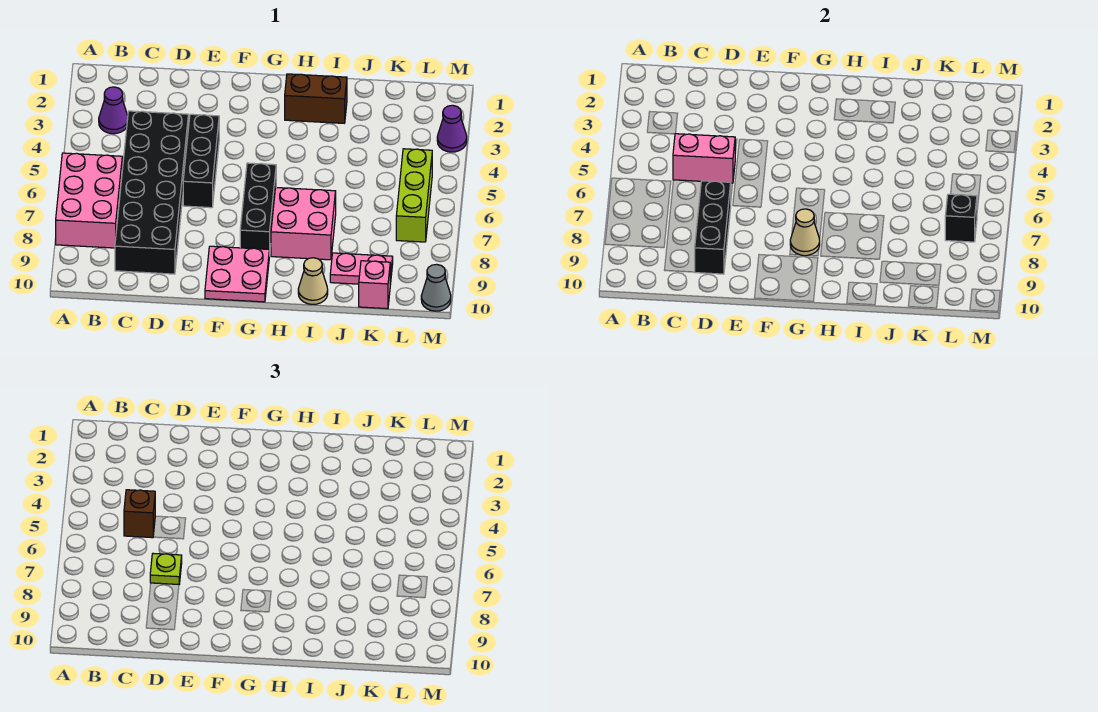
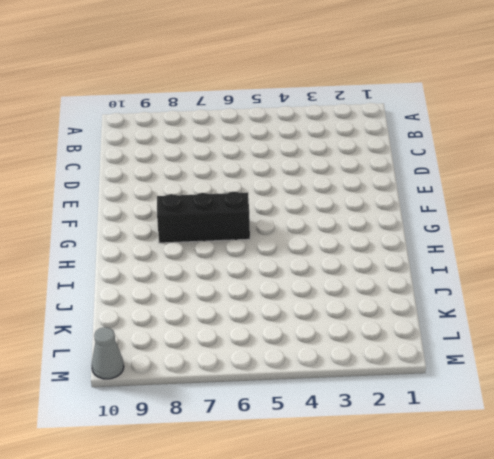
none -> pink 2x3 brick [56,153,122,248]
none -> purple 1x1 cone [99,87,128,134]
none -> black 2x6 brick [115,111,188,274]

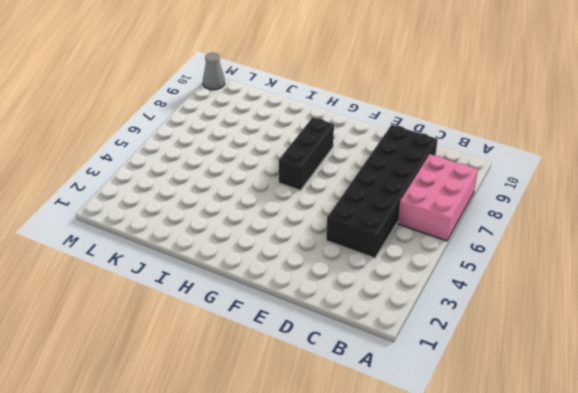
none -> purple 1x1 cone [99,87,128,134]
none -> black 1x3 brick [183,114,219,208]
none -> pink 2x2 plate [205,246,269,302]

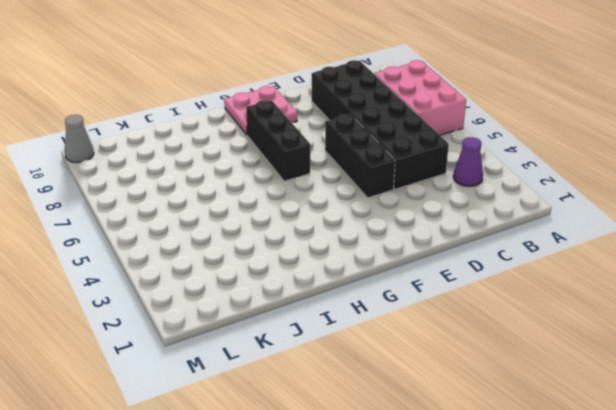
none -> brown 1x2 brick [285,74,347,123]
none -> pink 2x2 brick [271,188,336,260]
none -> tan 1x1 cone [298,258,328,304]

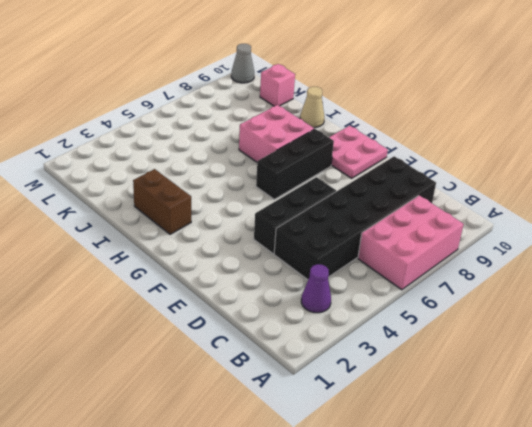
none -> pink 1x2 plate [330,253,393,285]
none -> lime 1x3 brick [396,149,432,242]
none -> purple 1x1 cone [437,105,467,152]

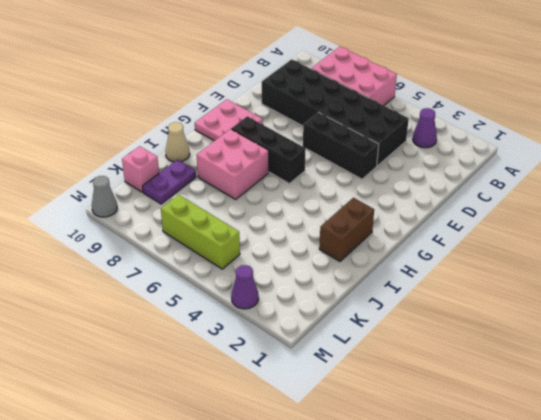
purple 1x2 plate [143,160,196,204] -> pink 1x2 plate [330,253,393,285]
none -> pink 1x2 brick [673,134,735,183]
none -> black 1x3 brick [695,181,731,274]
none -> tan 1x1 cone [790,209,820,256]

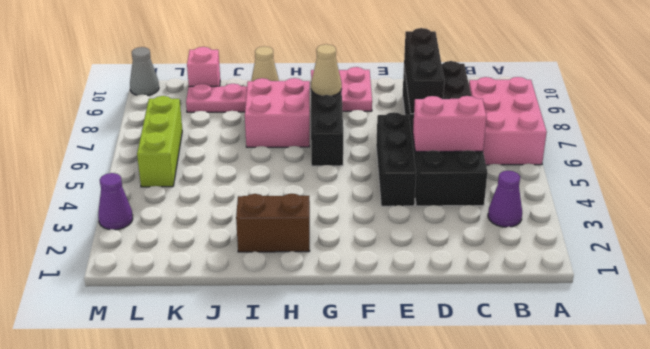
none -> black 1x1 brick [945,194,977,242]
none -> brown 1x1 brick [124,490,155,538]
none -> lime 1x1 plate [150,553,182,584]

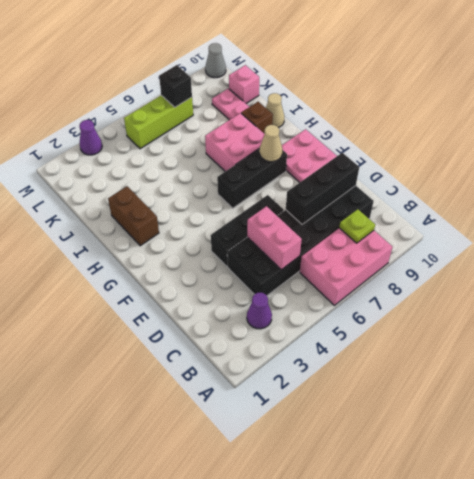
lime 1x1 plate [339,209,375,243] -> lime 1x1 plate moved to [150,553,182,584]
brown 1x1 brick [241,102,273,134] -> brown 1x1 brick moved to [124,490,155,538]

